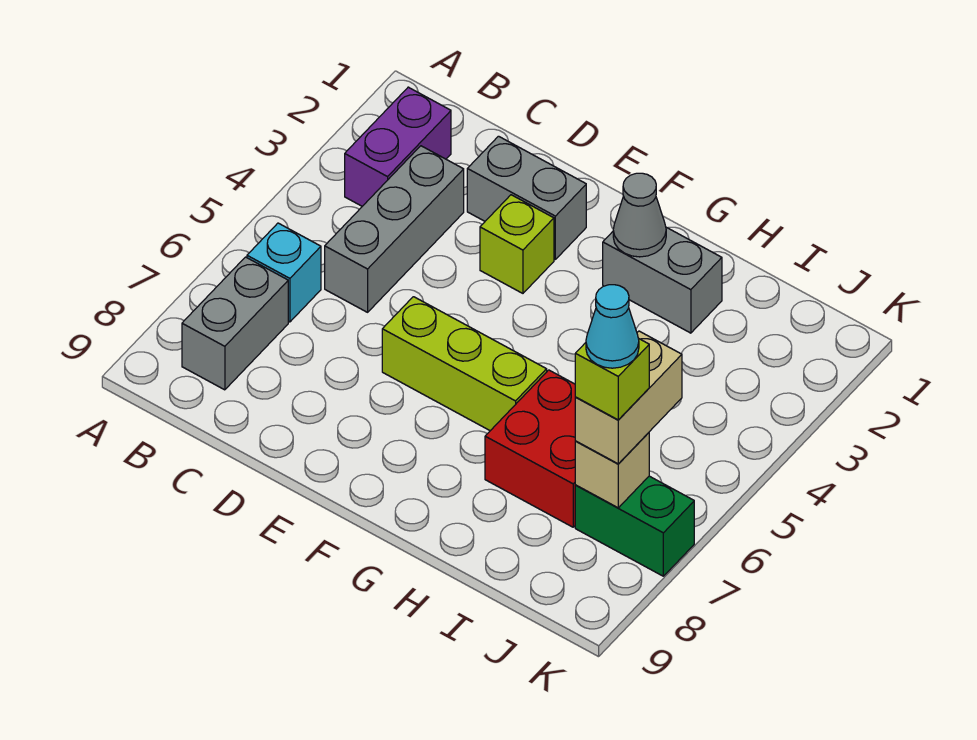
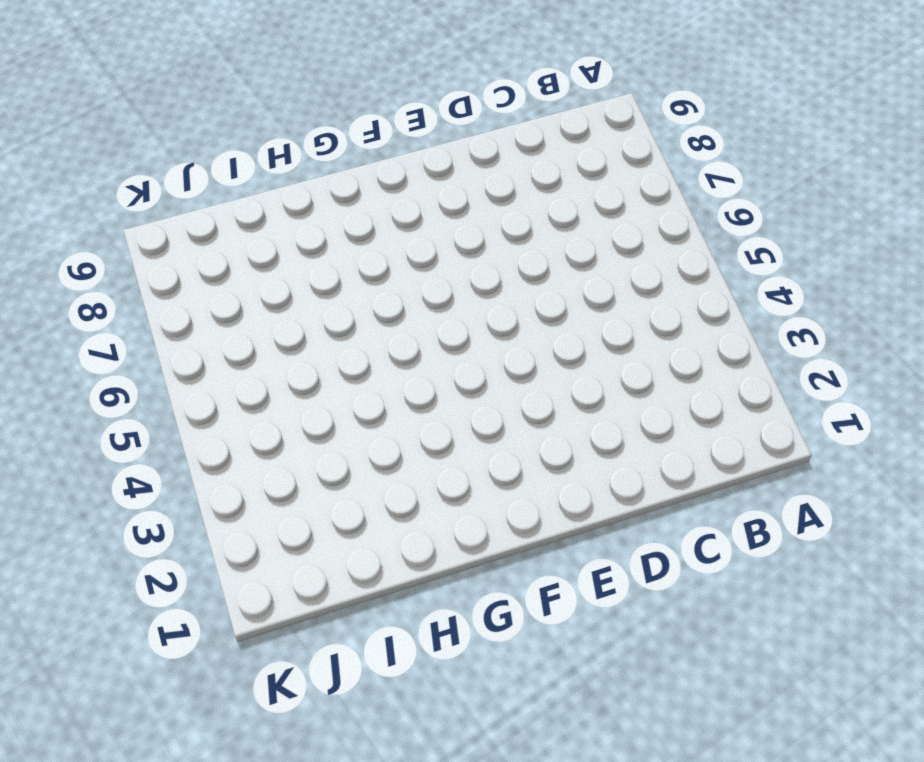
none -> purple 1x2 brick [345,87,451,206]
none -> cyan 1x1 brick [247,223,321,322]
none -> grey 1x2 brick [182,257,288,390]

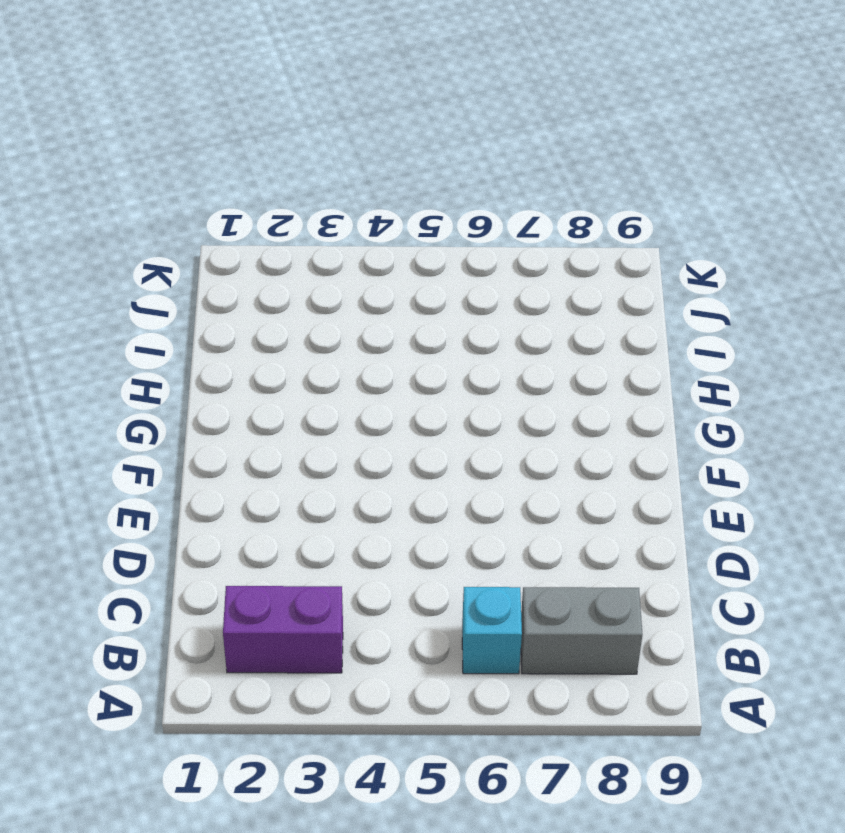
none -> grey 1x3 brick [325,146,464,312]
none -> grey 1x2 brick [467,136,586,259]
none -> lime 1x1 brick [480,195,554,293]

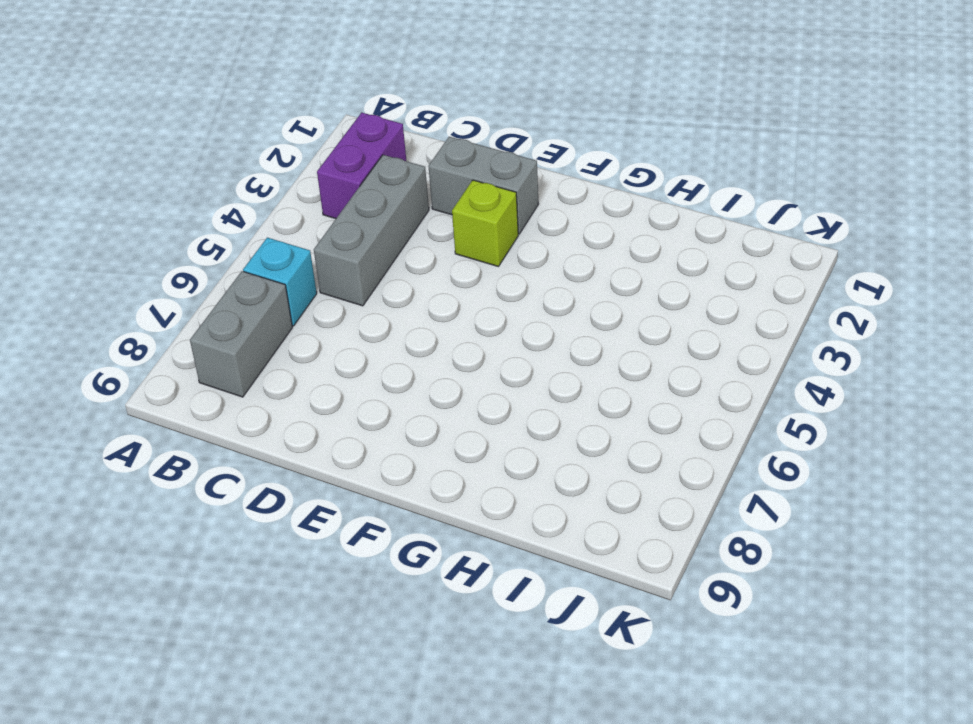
none -> lime 1x3 brick [382,297,547,431]
none -> grey 1x2 brick [603,227,722,333]
none -> red 2x2 brick [485,370,575,527]

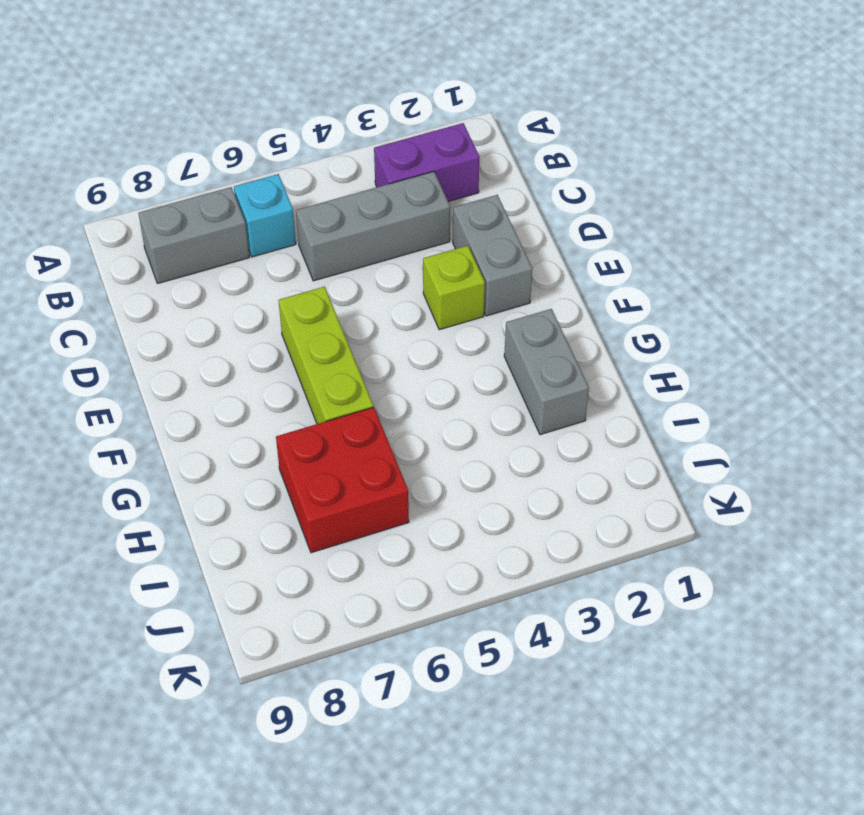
none -> green 1x2 brick [575,476,694,576]
none -> grey 1x1 cone [613,173,666,257]
none -> tan 1x1 brick [575,433,649,508]

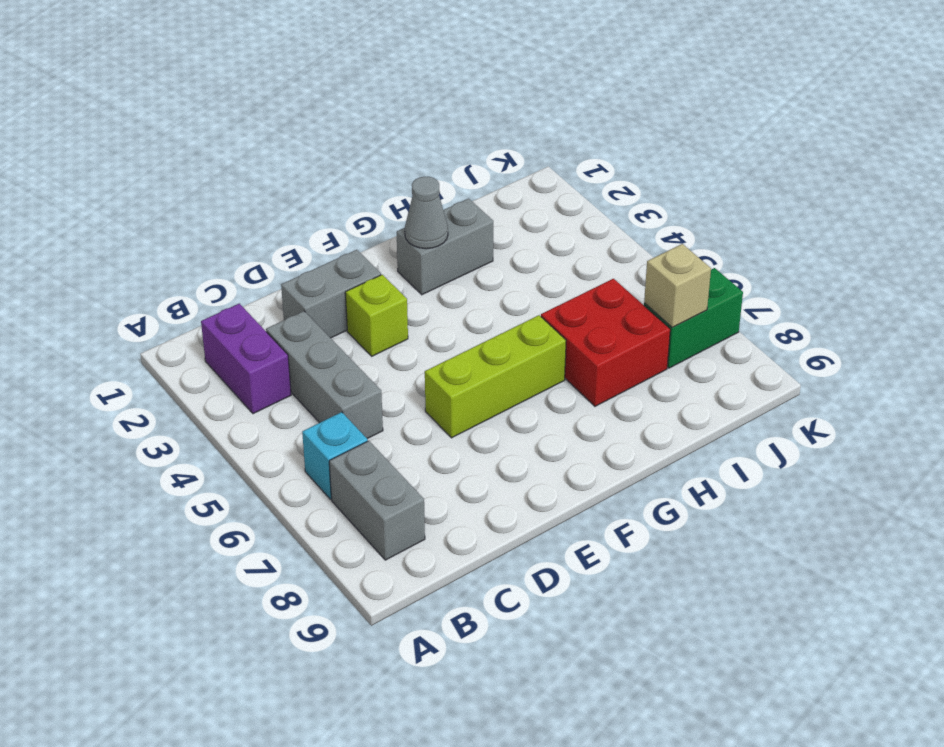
none -> tan 1x2 brick [575,331,682,464]
none -> lime 1x1 brick [575,338,649,420]
none -> cyan 1x1 cone [586,285,639,368]

